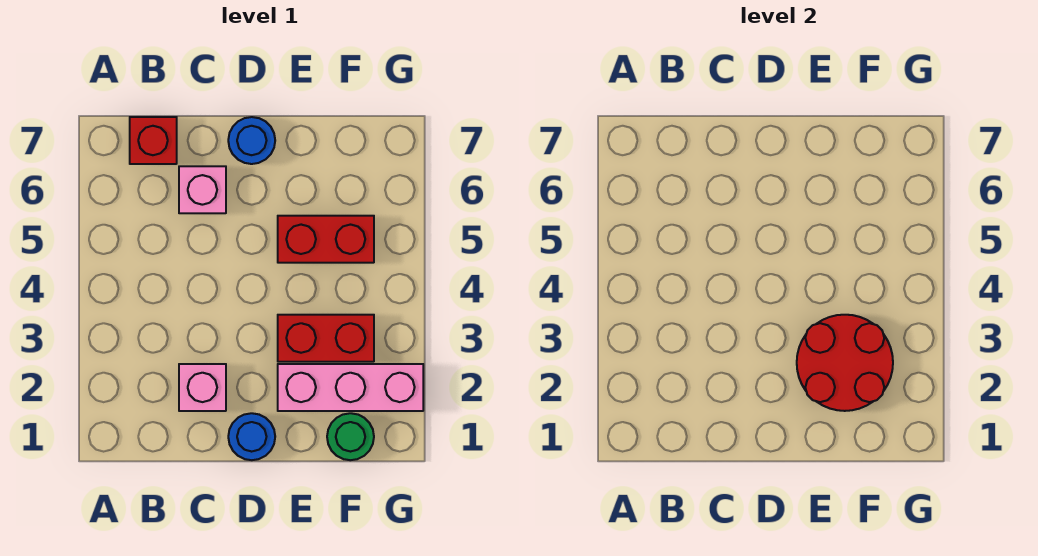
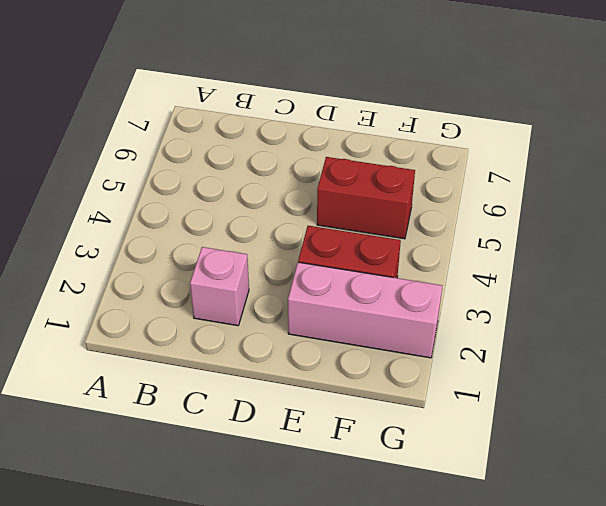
none -> red 1x1 brick [130,117,177,164]
none -> pink 1x1 brick [179,166,226,213]

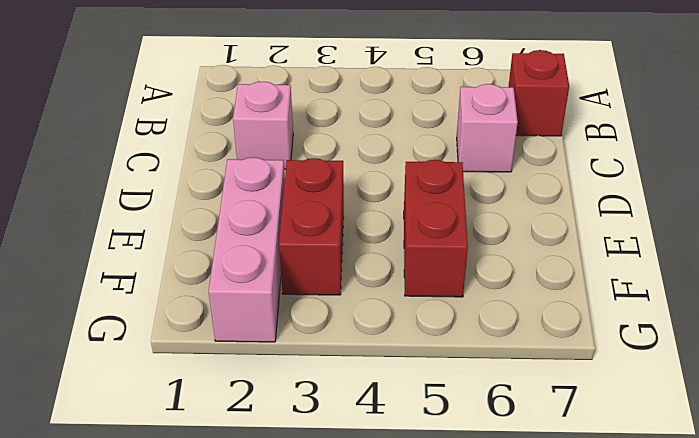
none -> blue 1x1 round brick [228,413,275,460]
none -> blue 1x1 round brick [228,117,275,164]

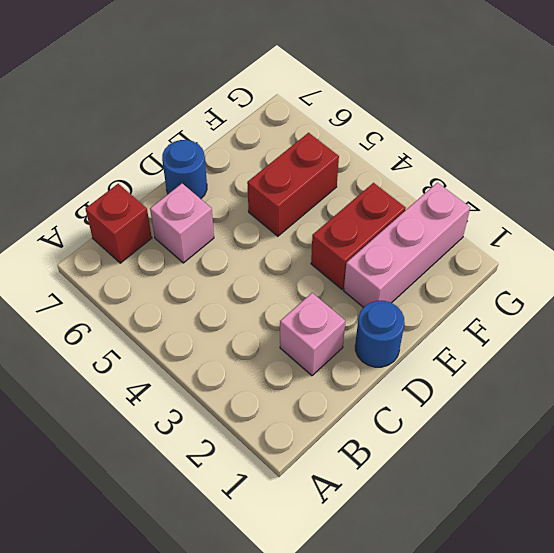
none -> green 1x1 round brick [327,413,374,460]
none -> red 2x2 round brick [797,315,893,411]

